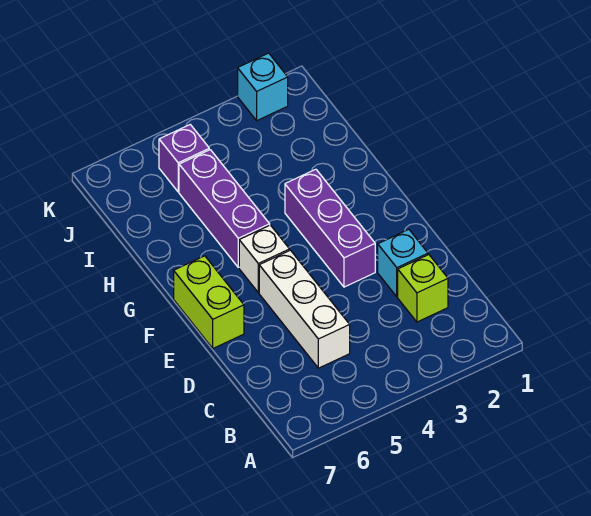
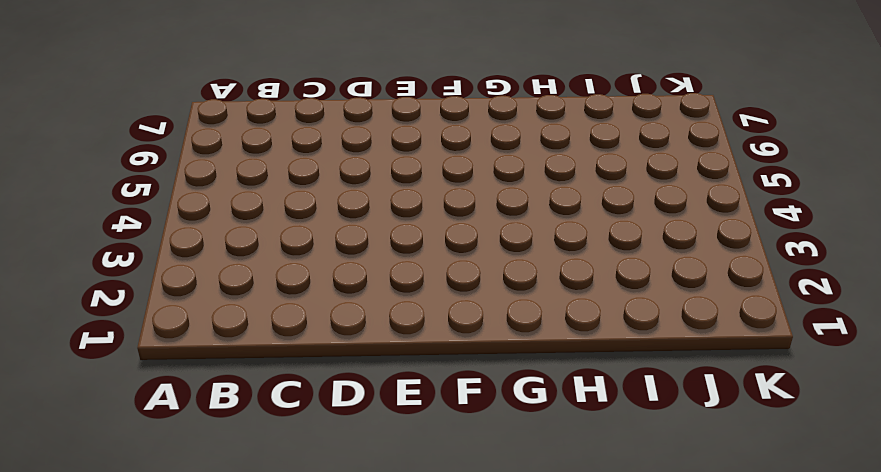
none -> lime 1x1 brick [398,255,448,322]
none -> white 1x3 brick [259,250,350,368]

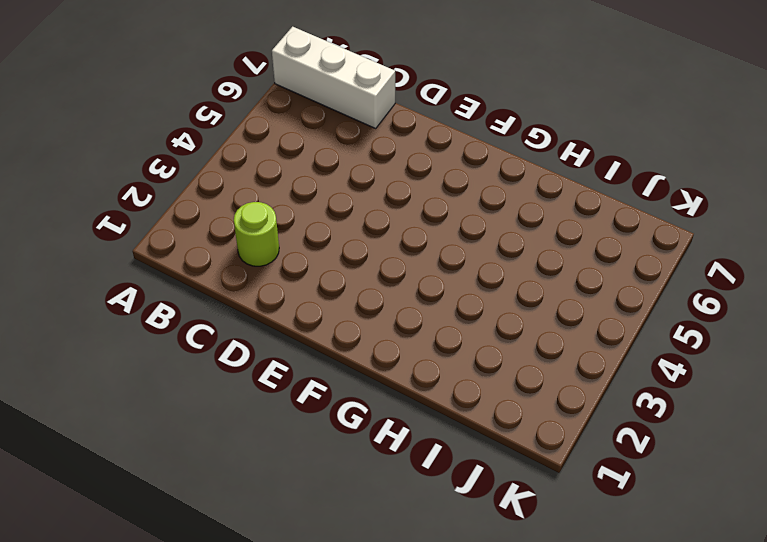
white 1x3 brick [272,27,395,128] -> white 1x3 brick moved to [259,250,350,368]
lime 1x1 round brick [234,202,279,266] -> lime 1x1 brick [398,255,448,322]
none -> cyan 1x1 brick [378,229,428,297]
none -> purple 1x3 brick [285,169,375,287]

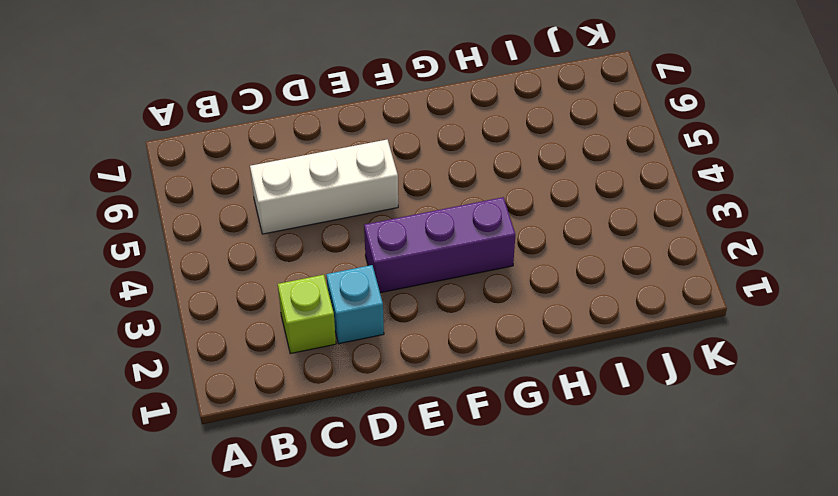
none -> lime 1x2 brick [174,256,244,348]
none -> white 1x1 brick [239,225,290,293]

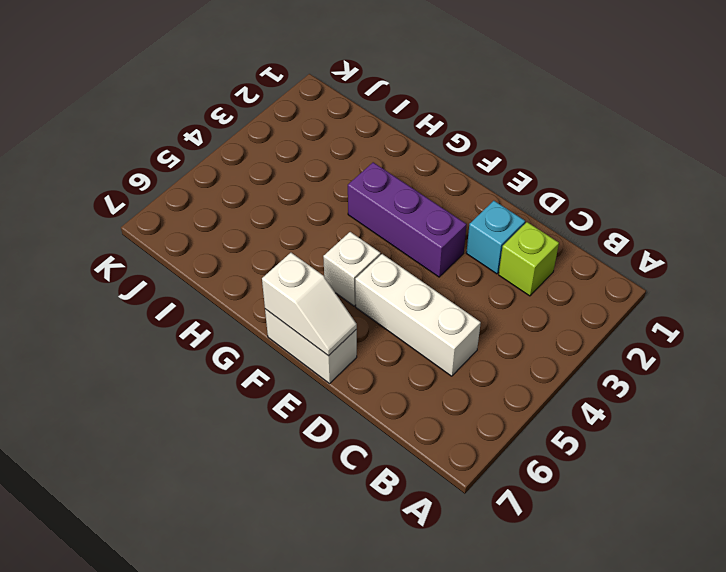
white 1x2 brick [265,309,357,383] -> lime 1x2 brick [174,256,244,348]
white 1x2 slope [262,253,357,356] -> none
none -> purple 1x3 brick [179,150,270,267]
none -> purple 1x1 brick [159,125,209,192]

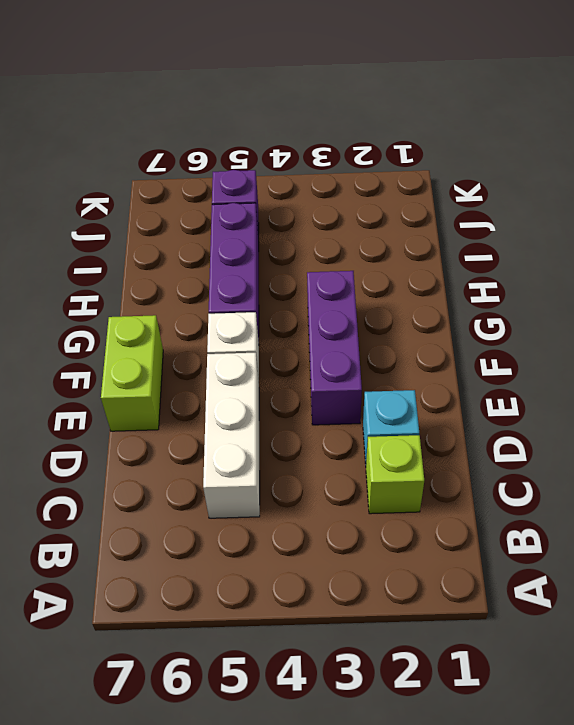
none -> cyan 1x1 brick [238,53,288,120]

